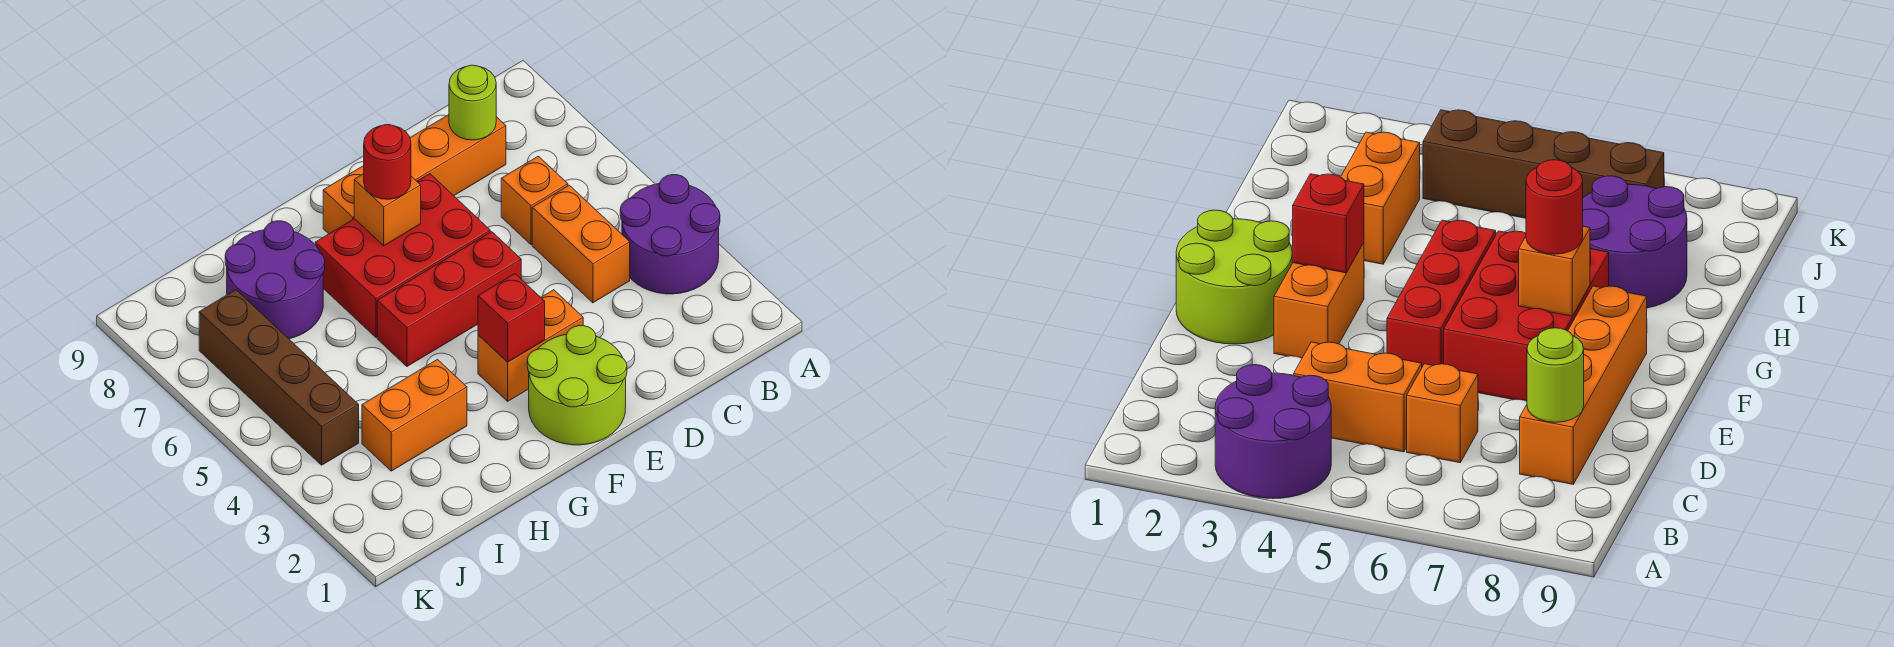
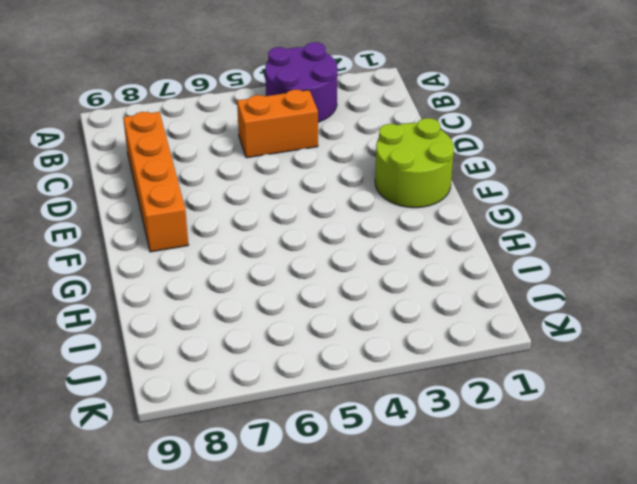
none -> orange 1x1 brick [501,156,568,245]
none -> orange 1x2 brick [478,290,583,401]
none -> red 1x3 brick [377,232,521,366]

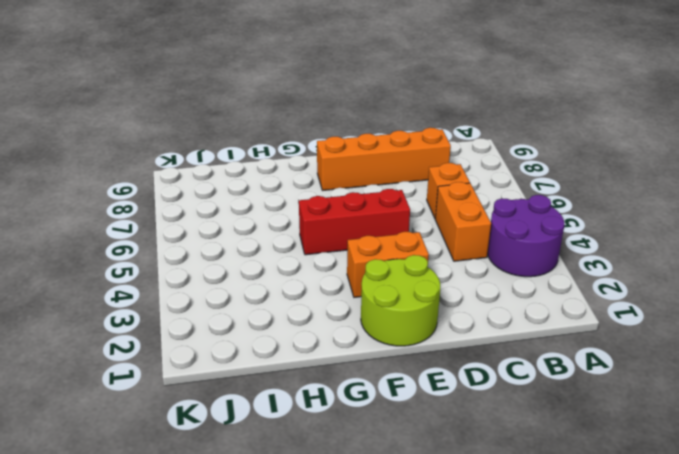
none -> red 2x3 brick [315,174,490,337]
none -> orange 1x2 brick [362,360,467,471]
none -> purple 2x2 round brick [225,221,325,339]

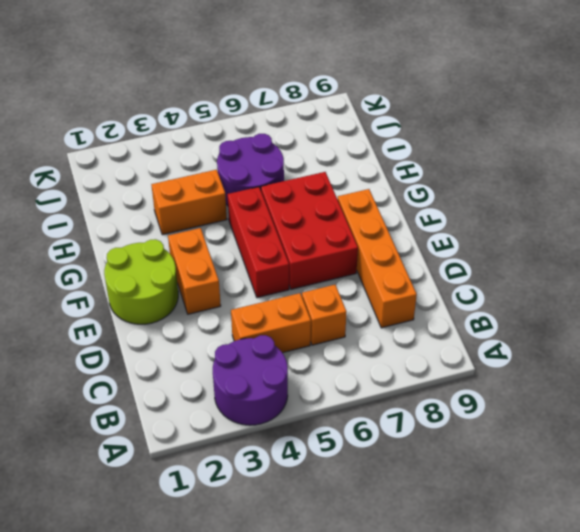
orange 1x2 brick [151,170,227,235] -> orange 1x2 brick turned to [362,360,467,471]
purple 2x2 round brick [217,134,284,206] -> purple 2x2 round brick moved to [225,221,325,339]
none -> brown 1x4 brick [199,290,359,465]
none -> lime 1x1 round brick [449,65,496,140]
none -> red 1x1 brick [478,274,545,362]

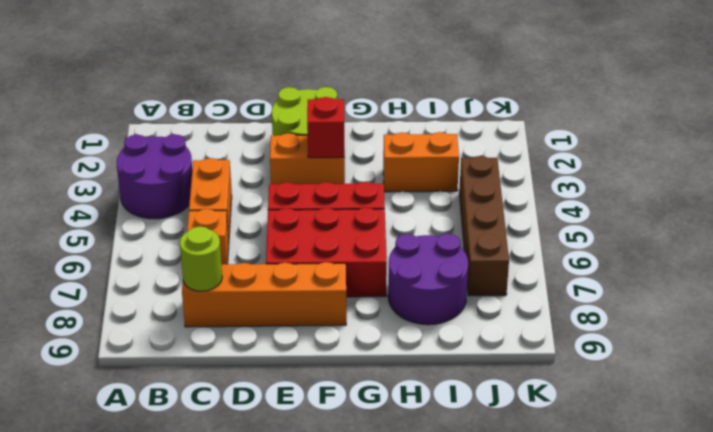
none -> orange 1x1 brick [354,174,421,246]
none -> red 1x1 round brick [364,125,411,199]

